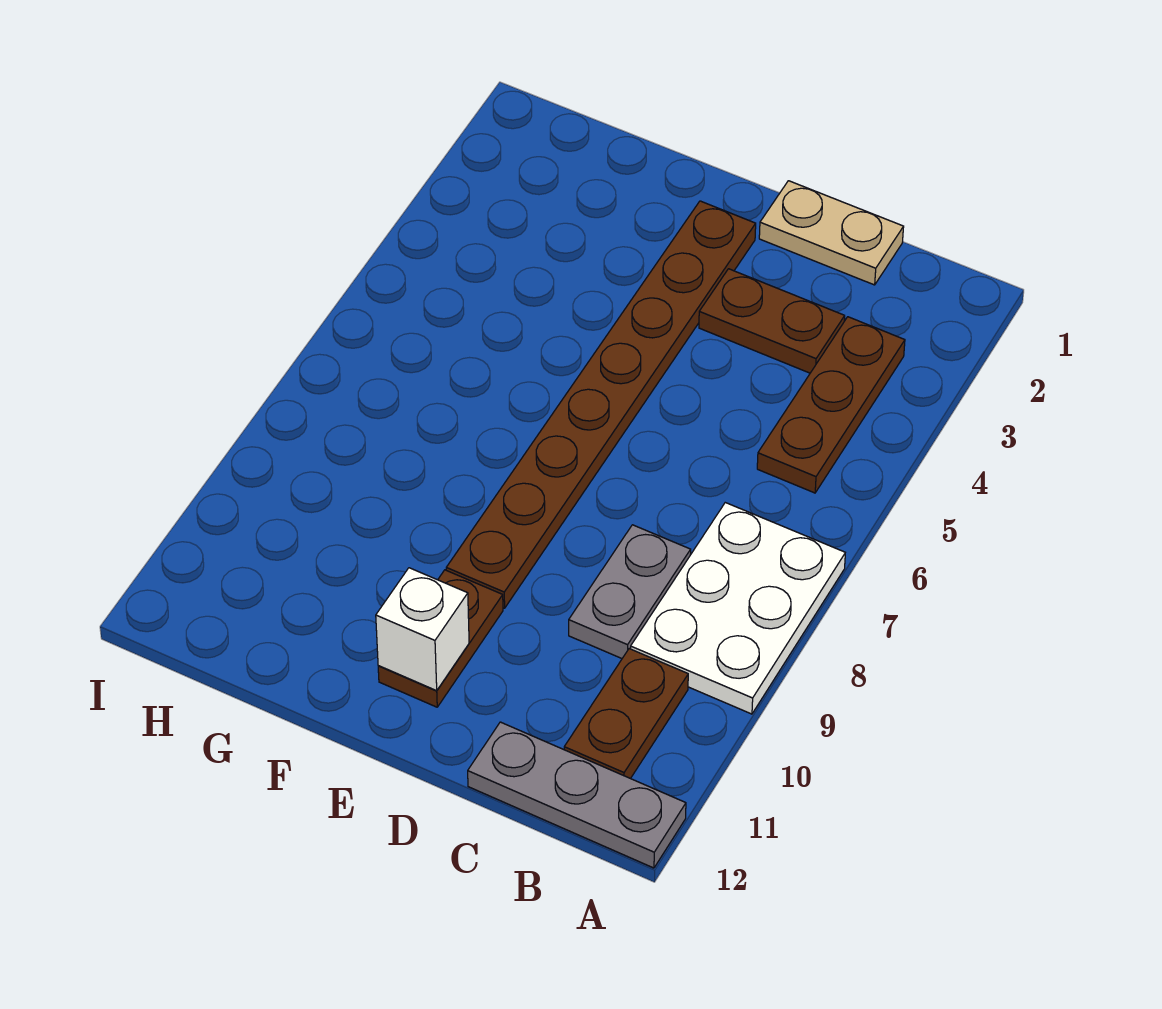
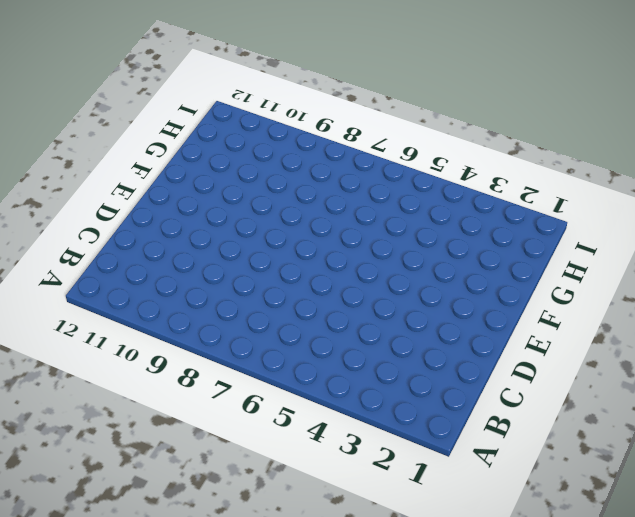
none -> white 2x3 plate [631,503,845,714]
none -> grey 1x3 plate [468,722,686,868]

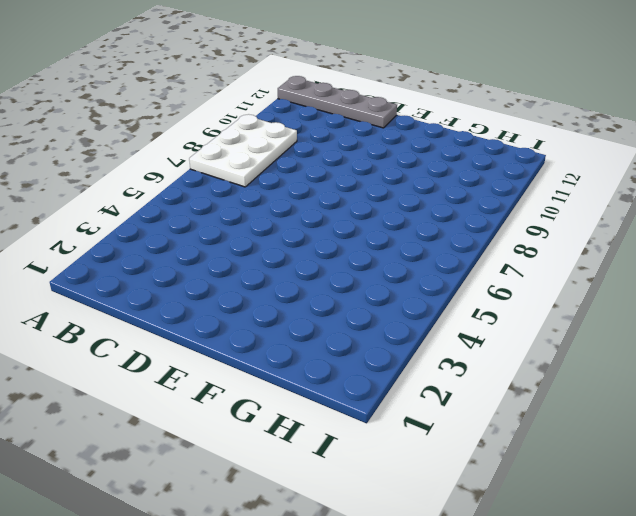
grey 1x4 plate [278,76,397,128] -> grey 1x3 plate [468,722,686,868]
none -> brown 1x3 plate [757,317,905,493]
none -> brown 1x2 plate [564,649,688,778]

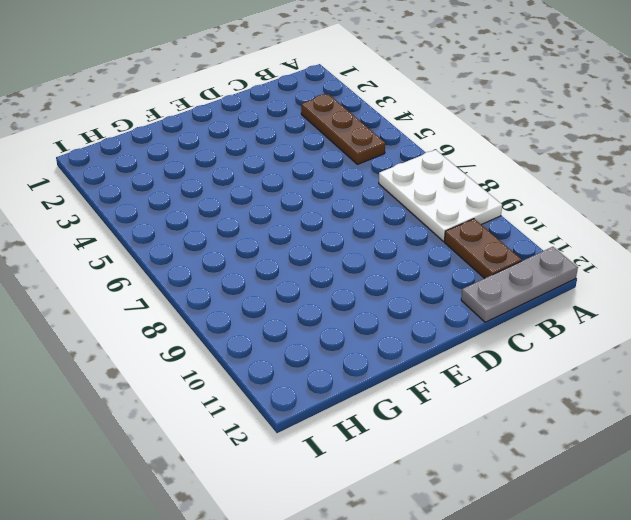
none -> tan 1x2 plate [759,181,904,285]
none -> brown 1x2 plate [699,269,845,373]

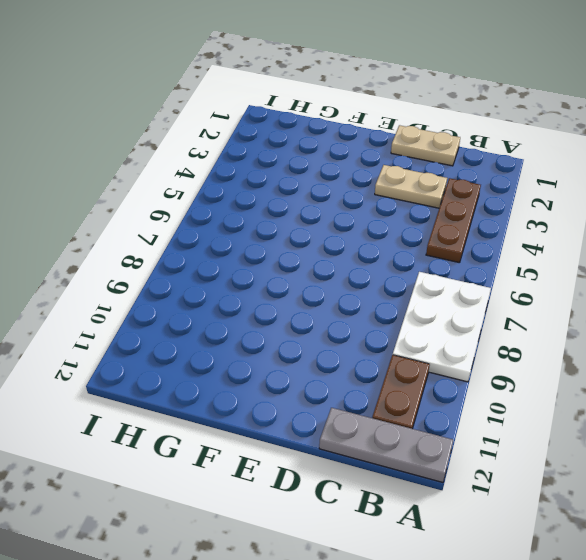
tan 1x2 plate [375,165,447,208] -> brown 1x2 plate [699,269,845,373]
none -> grey 1x2 plate [569,525,691,658]
none -> brown 1x8 plate [446,201,756,608]

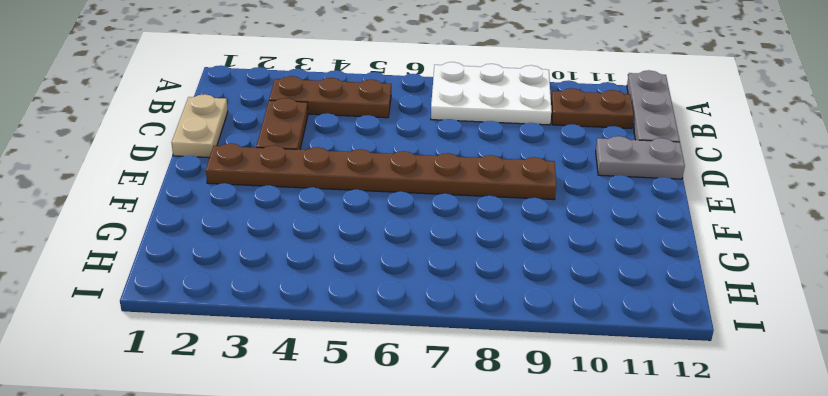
grey 1x2 plate [596,136,685,179] -> grey 1x2 plate moved to [569,525,691,658]
none -> brown 1x2 plate [378,570,503,707]
none -> white 1x1 brick [376,568,469,691]

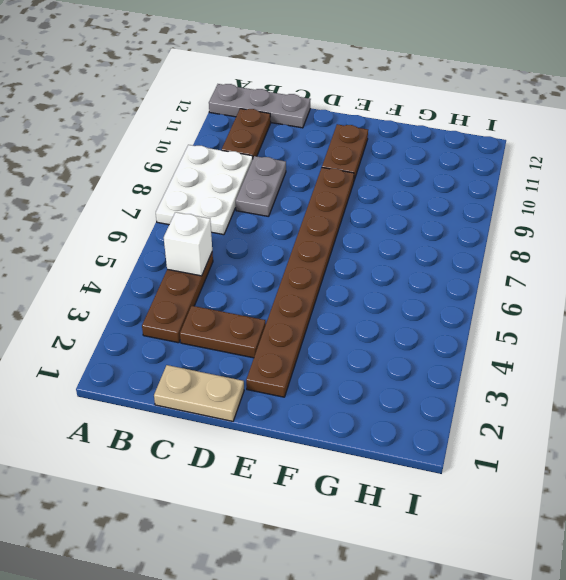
white 1x1 brick [164,212,212,276] -> white 1x1 brick moved to [376,568,469,691]

